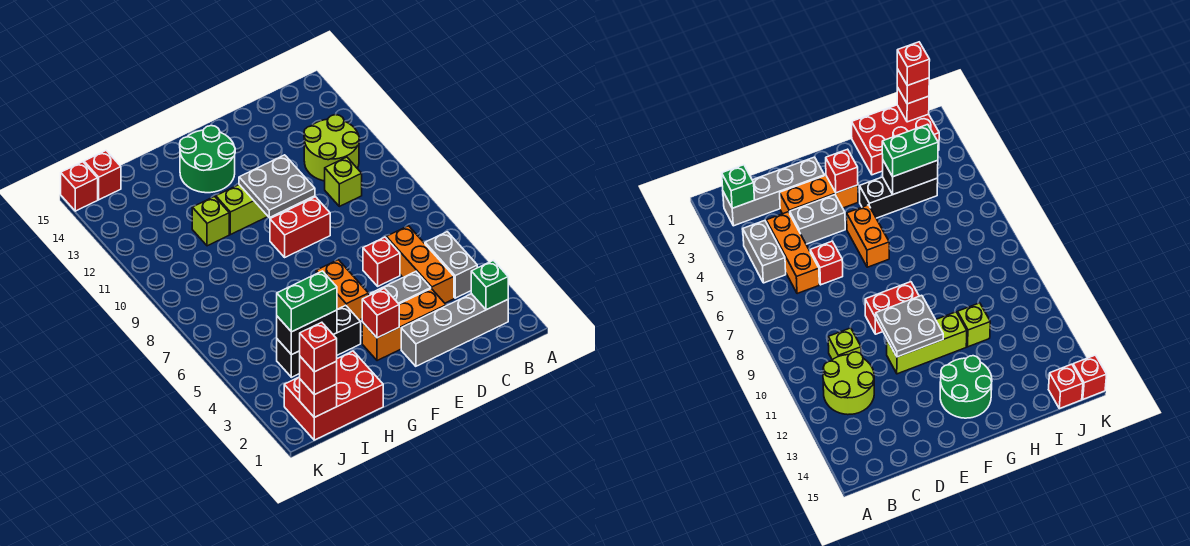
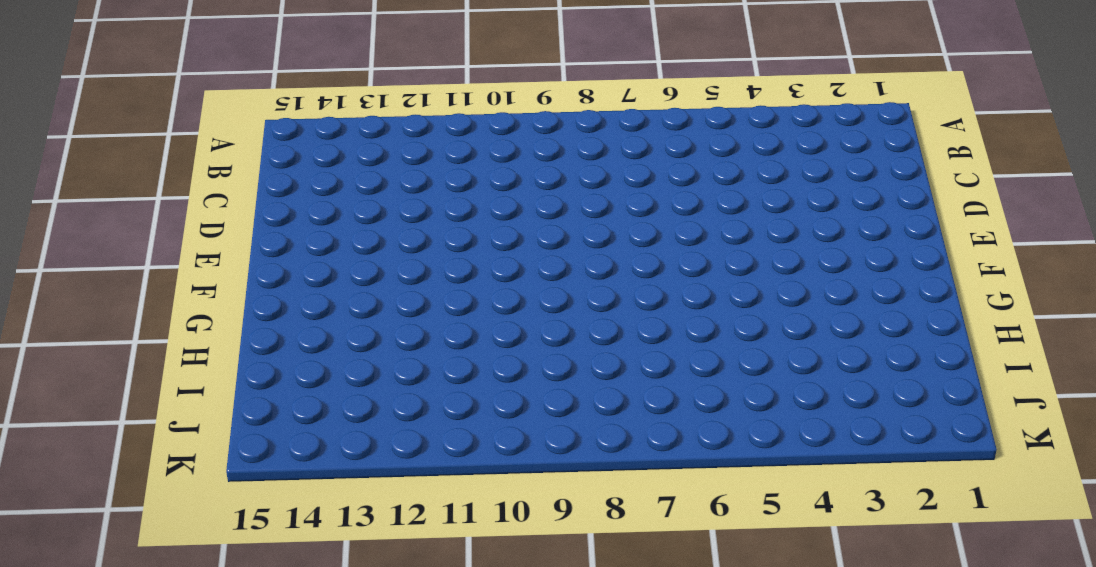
none -> grey 1x4 brick [401,294,508,366]
none -> grey 1x2 brick [425,232,477,298]
none -> lime 2x2 round brick [304,115,360,181]

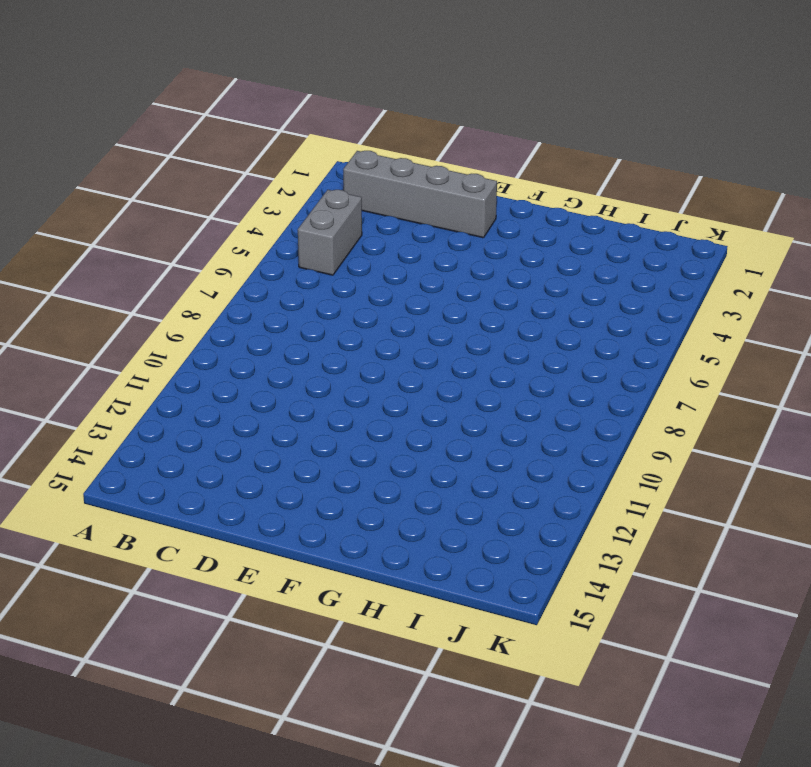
none -> lime 2x2 round brick [304,115,360,181]
none -> orange 1x3 brick [386,226,454,303]
none -> lime 1x1 brick [325,157,362,206]

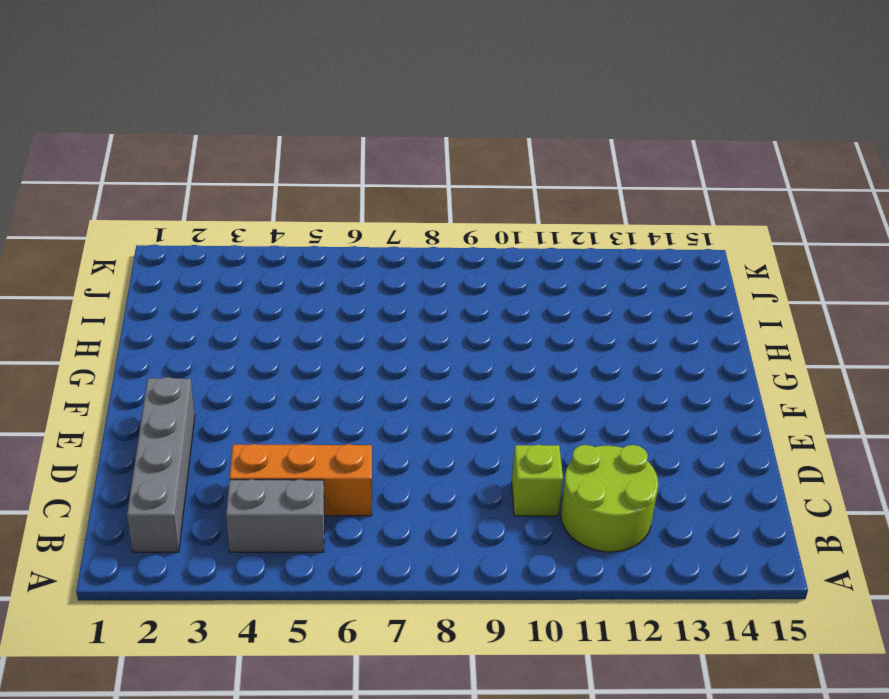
none -> orange 1x3 brick [362,289,446,361]
none -> grey 1x2 brick [370,272,431,304]
none -> red 1x1 brick [363,237,400,286]

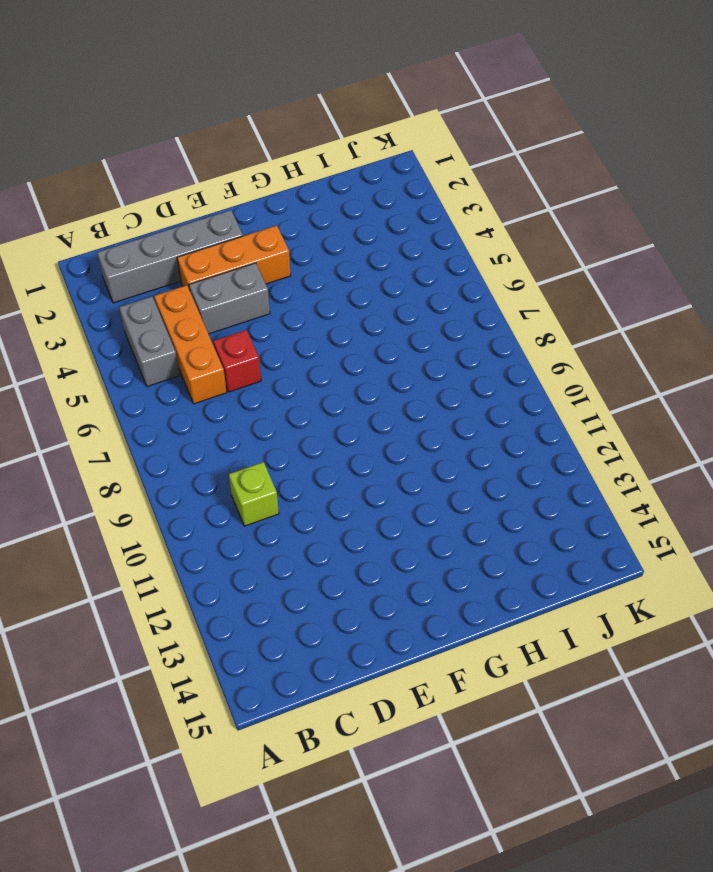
none -> lime 2x2 round brick [304,115,360,181]
none -> red 1x2 brick [270,197,330,257]
none -> lime 1x3 brick [216,185,268,235]

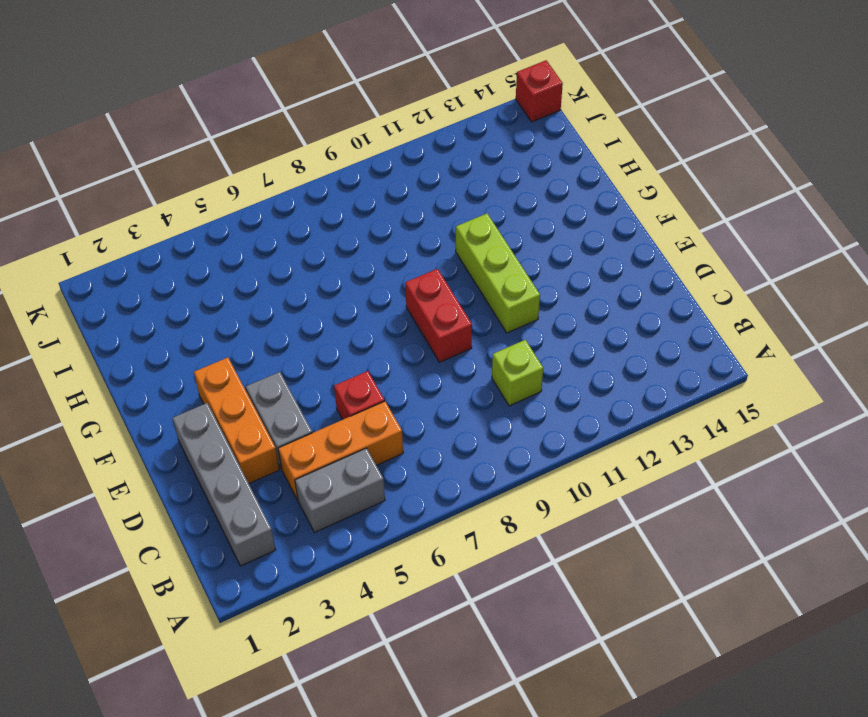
none -> lime 2x2 round brick [304,115,360,181]
none -> orange 1x2 brick [316,260,369,320]
none -> green 2x2 round brick [180,126,235,193]

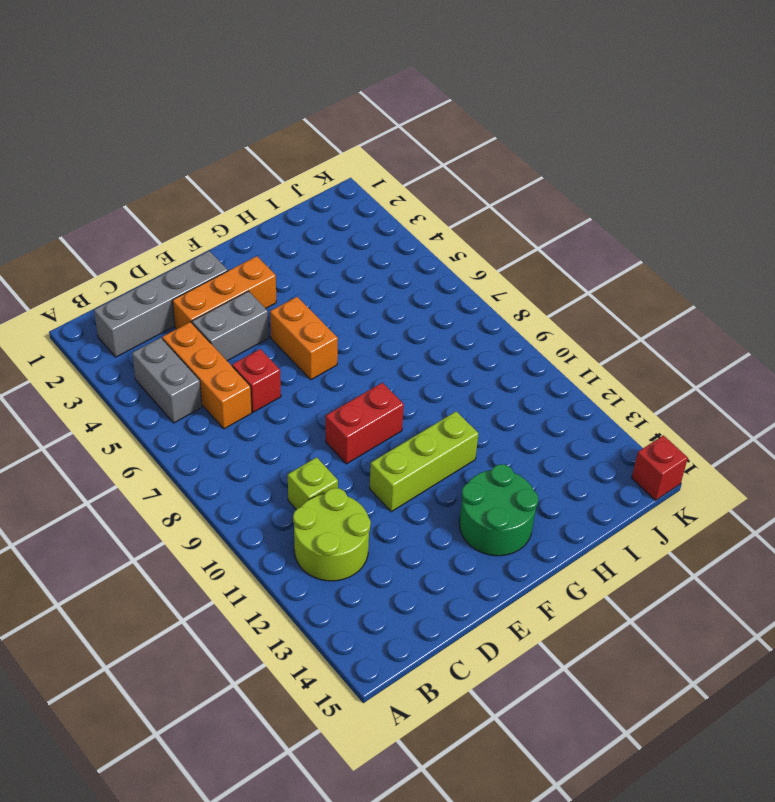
none -> black 1x3 brick [277,305,361,377]
none -> red 2x3 brick [284,351,383,440]
none -> lime 1x1 brick [192,197,229,246]

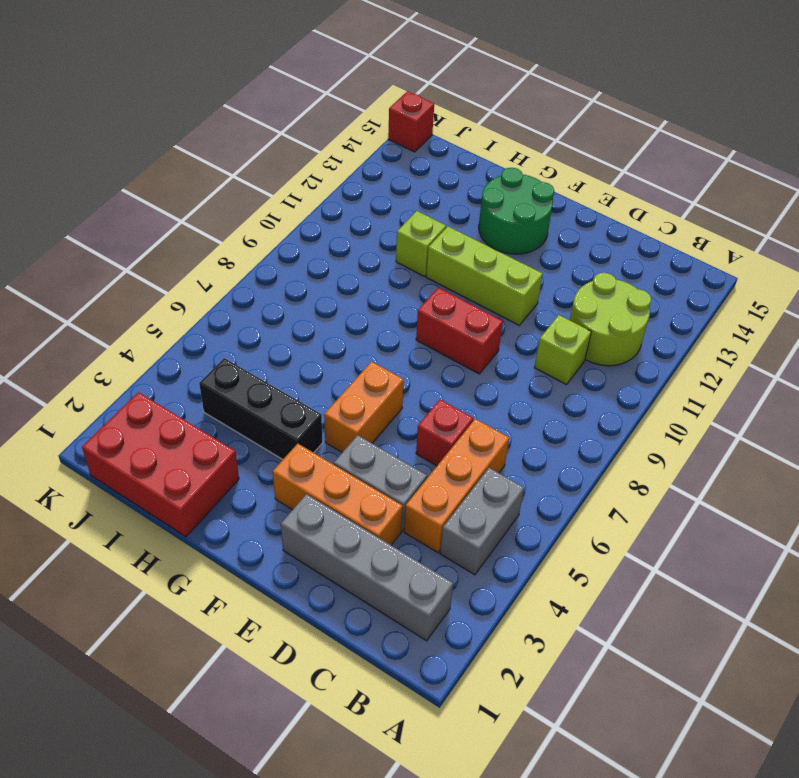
none -> red 1x1 brick [84,151,121,200]
none -> green 1x1 brick [471,260,508,310]
none -> grey 2x2 plate [239,155,315,218]

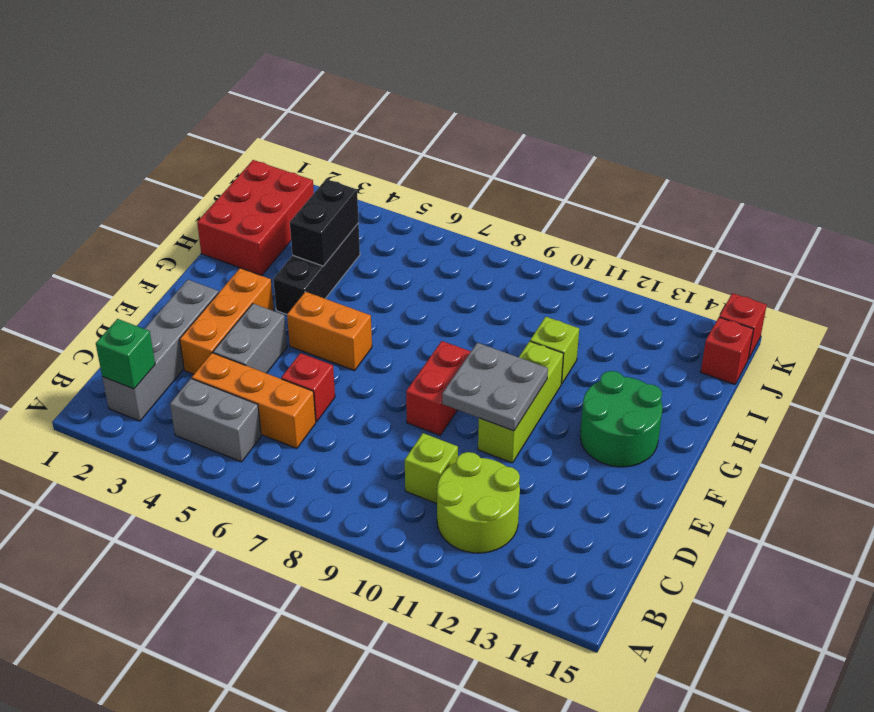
none -> red 1x1 brick [362,288,399,338]
none -> red 1x1 brick [300,379,337,417]
none -> green 1x2 brick [277,271,337,332]

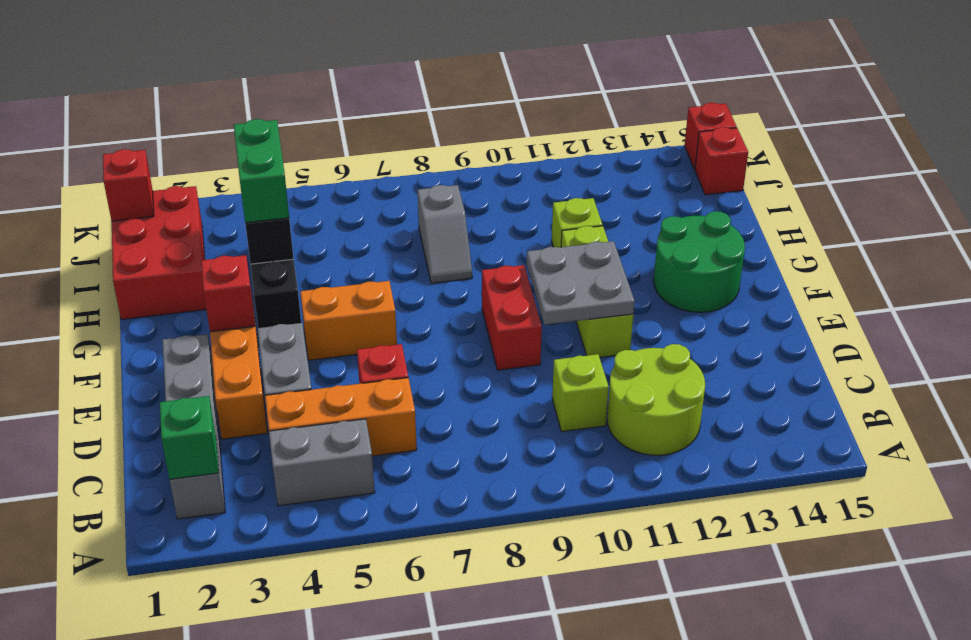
grey 1x2 slope [418,185,472,283] -> none
none -> red 1x1 brick [300,357,337,395]
none -> red 1x1 brick [300,322,337,372]

